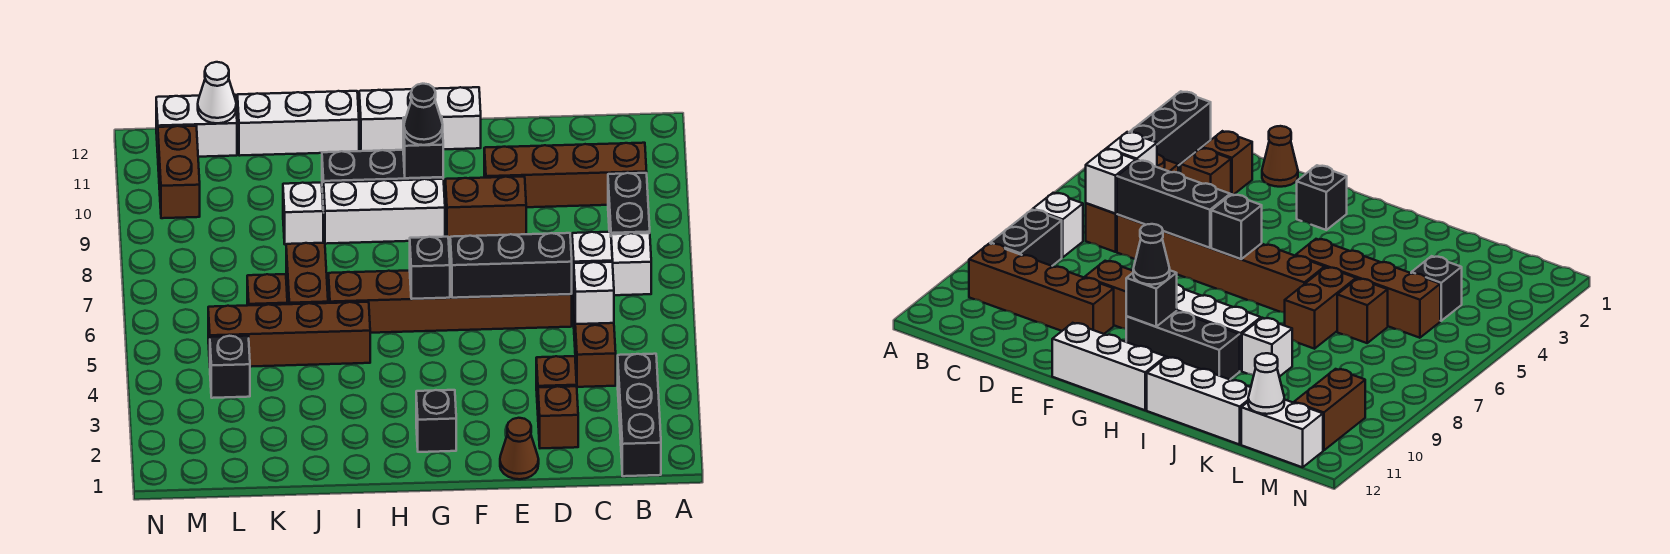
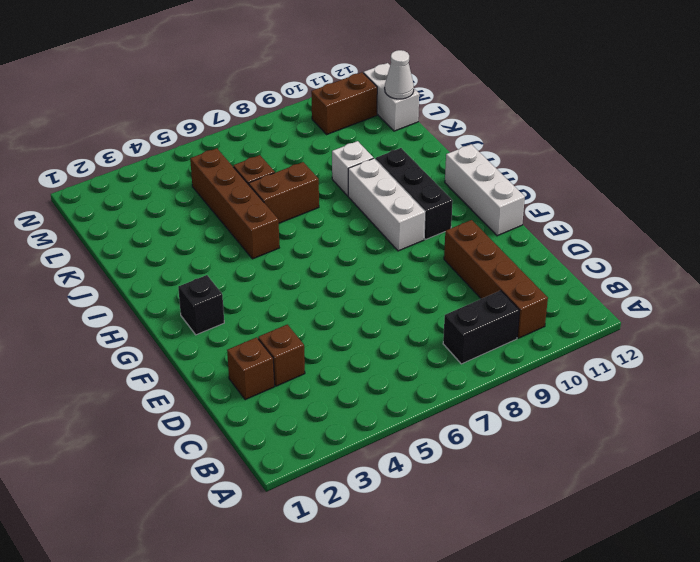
none -> black 1x3 brick [618,354,661,476]
none -> white 1x1 brick [611,233,651,295]
none -> brown 1x3 brick [572,272,616,387]

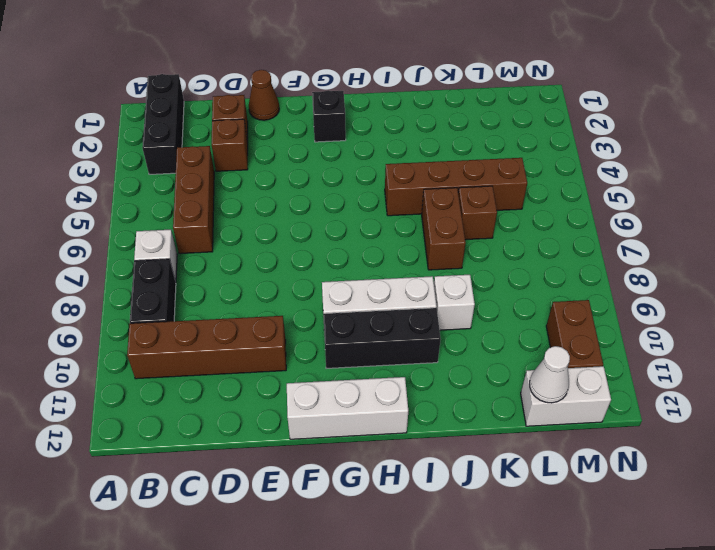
none -> brown 1x6 brick [328,271,572,333]
none -> brown 1x2 brick [445,177,526,240]
none -> white 1x3 brick [237,91,359,156]

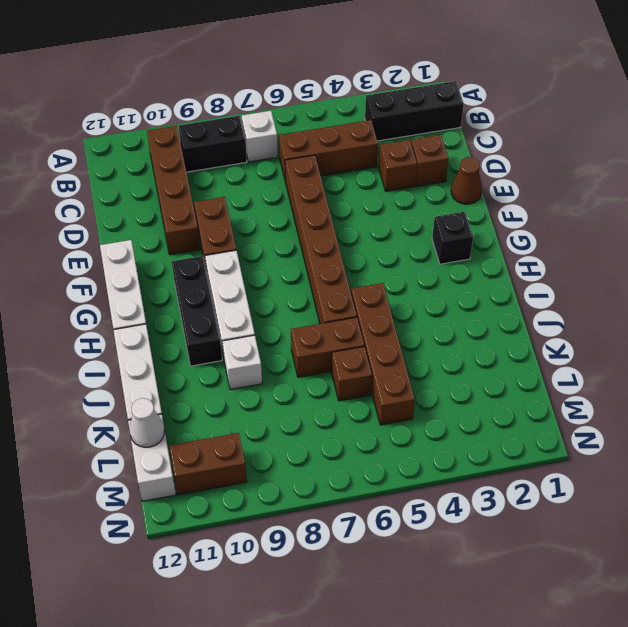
none -> black 1x1 brick [210,336,250,398]
none -> white 1x1 brick [573,262,614,324]
none -> white 1x1 brick [572,232,612,289]

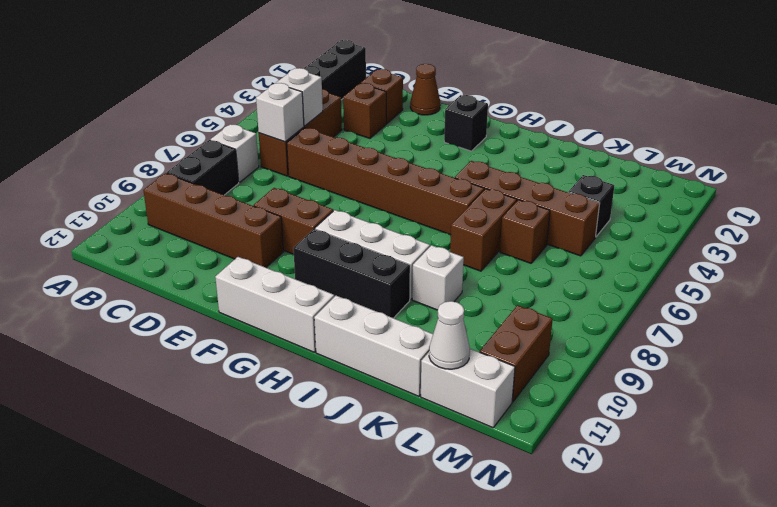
none -> black 1x3 brick [450,233,572,298]
none -> black 1x1 brick [410,237,450,299]
none -> black 1x1 brick [403,116,443,178]

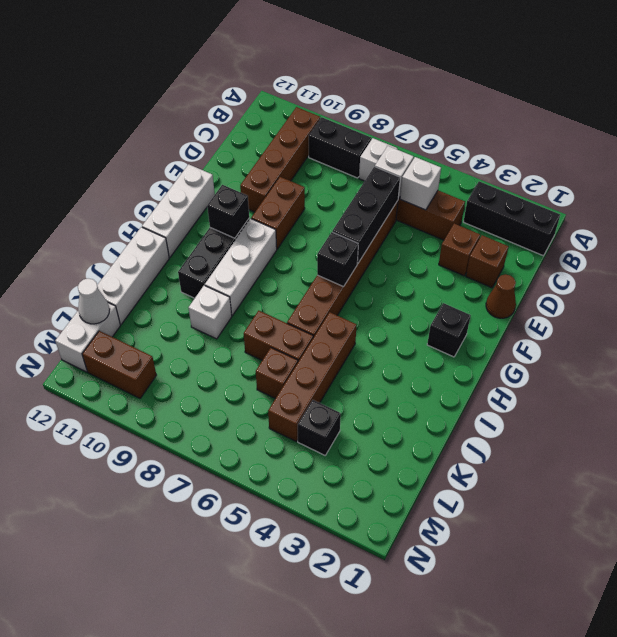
none -> black 1x1 cone [404,84,443,145]

